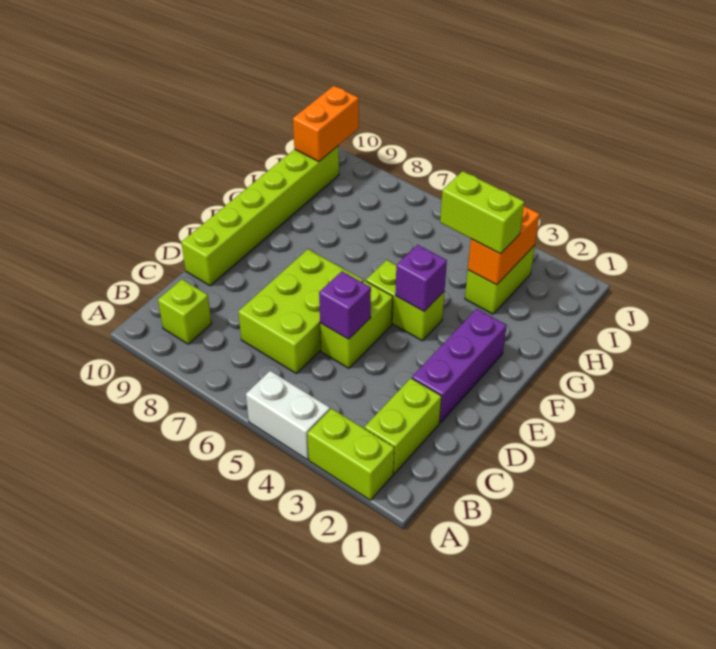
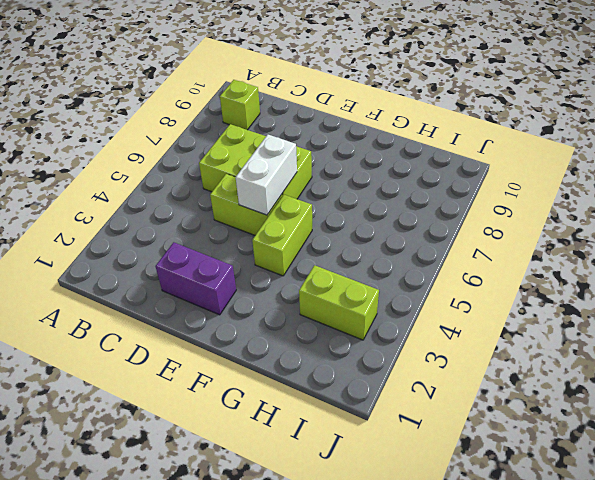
purple 1x2 brick [155,242,236,315] -> purple 1x3 brick [412,309,507,423]
white 1x2 brick [236,135,297,215] -> white 1x2 brick moved to [246,371,330,459]
none -> lime 1x2 brick [307,409,394,500]
none -> lime 1x2 brick [364,378,442,474]
none -> lime 1x6 brick [181,146,339,286]

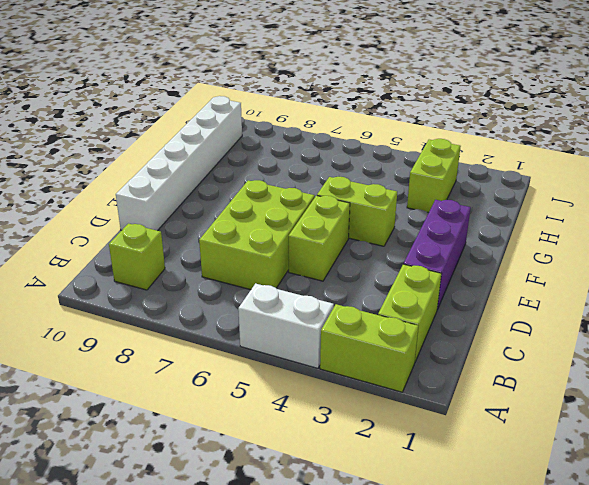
white 1x6 brick [116,96,242,231] -> lime 1x6 brick [181,146,339,286]
none -> purple 1x1 brick [319,271,371,339]
none -> purple 1x1 brick [395,245,447,311]
none -> orange 1x2 brick [468,206,540,285]

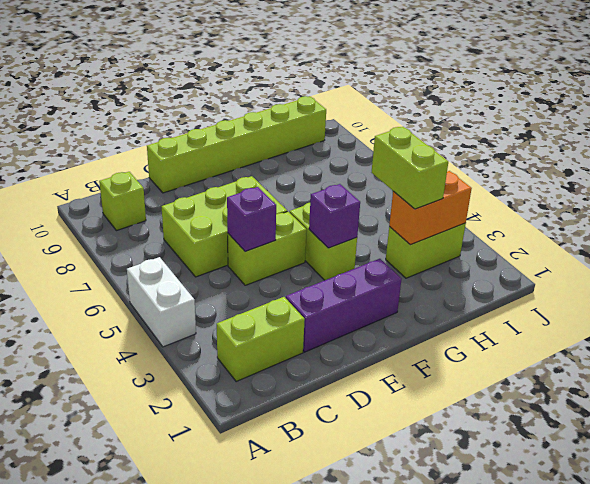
none -> lime 1x2 brick [307,409,394,500]
none -> orange 1x2 brick [293,86,359,162]

